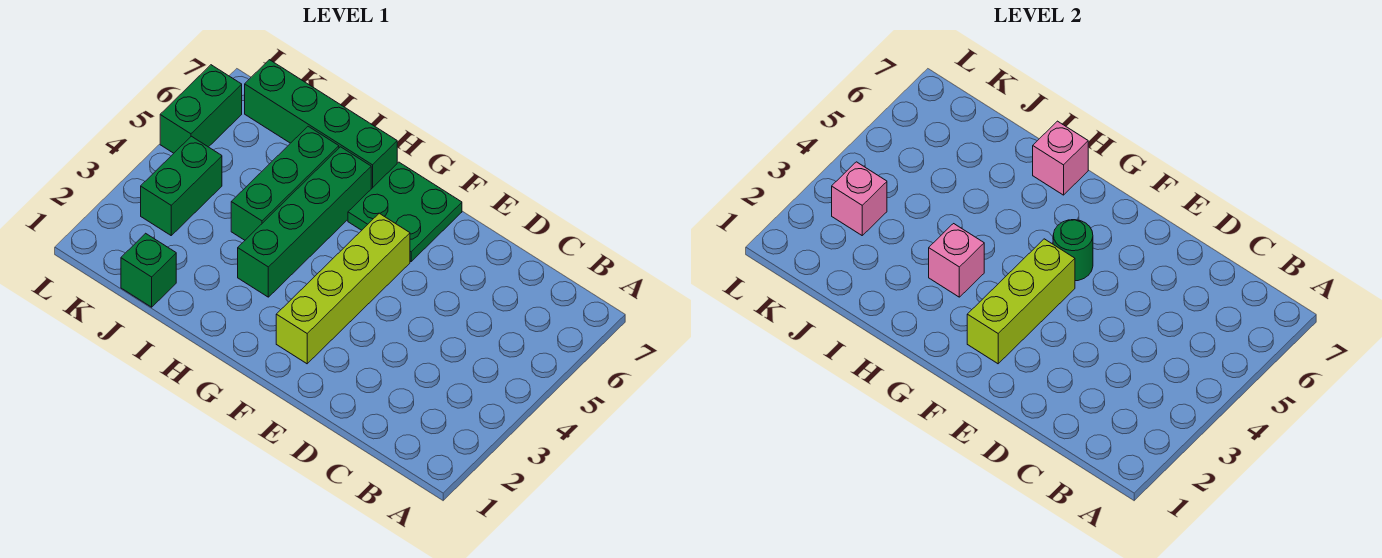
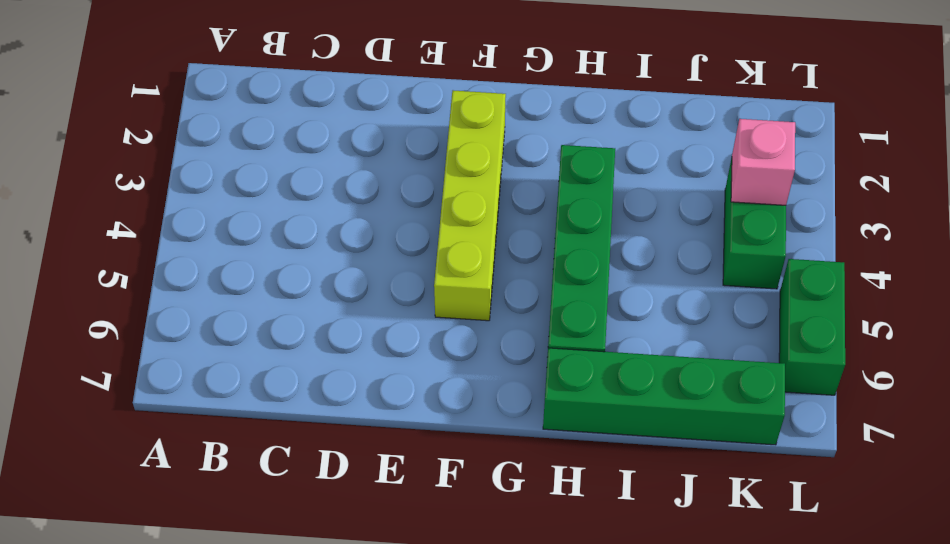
none -> green 2x2 plate [348,162,462,261]
none -> green 1x3 brick [231,126,339,240]
none -> green 1x1 brick [121,233,176,307]

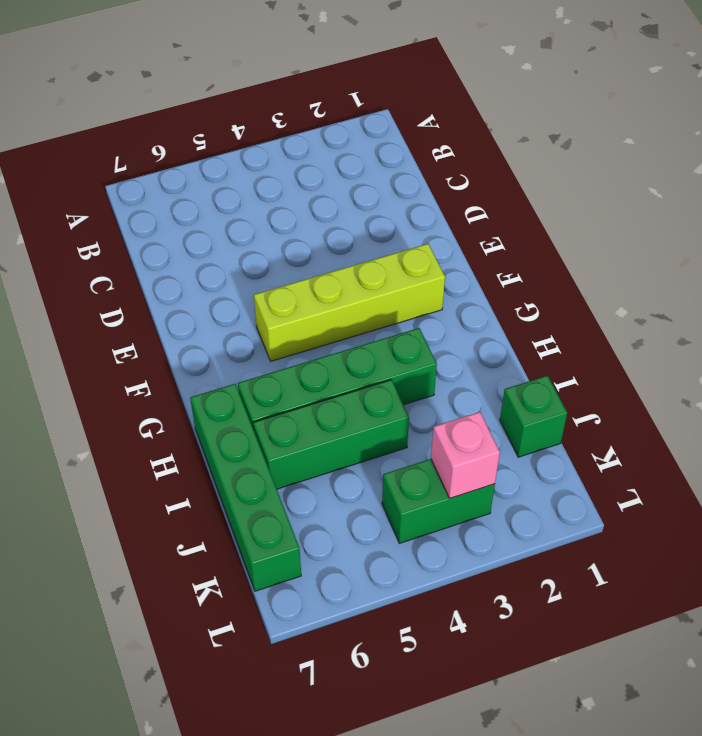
none -> green 2x2 plate [348,162,462,261]
none -> green 1x2 brick [160,65,242,153]
none -> lime 1x3 brick [967,239,1075,364]

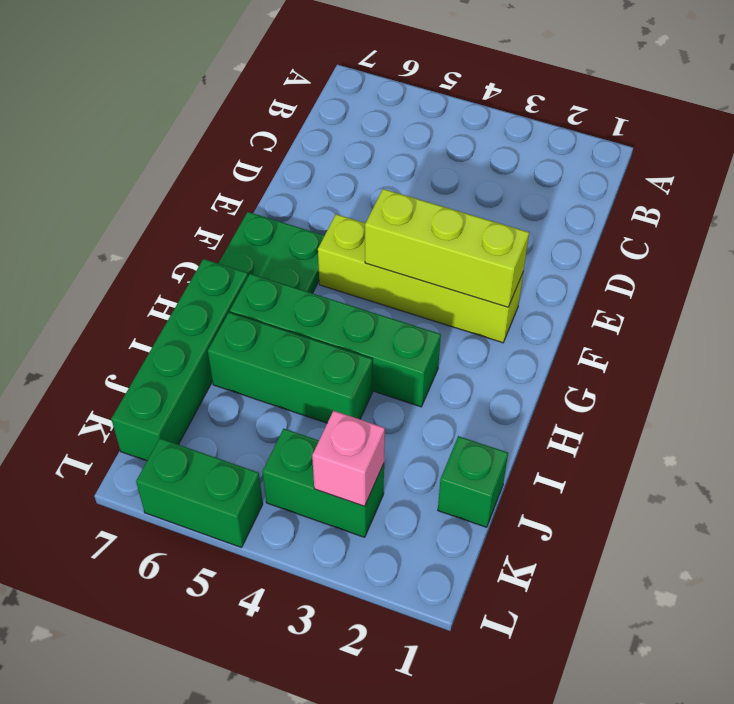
none -> green 1x1 round brick [1053,220,1093,281]
none -> pink 1x1 brick [929,224,984,297]
none -> pink 1x1 brick [1033,121,1088,195]

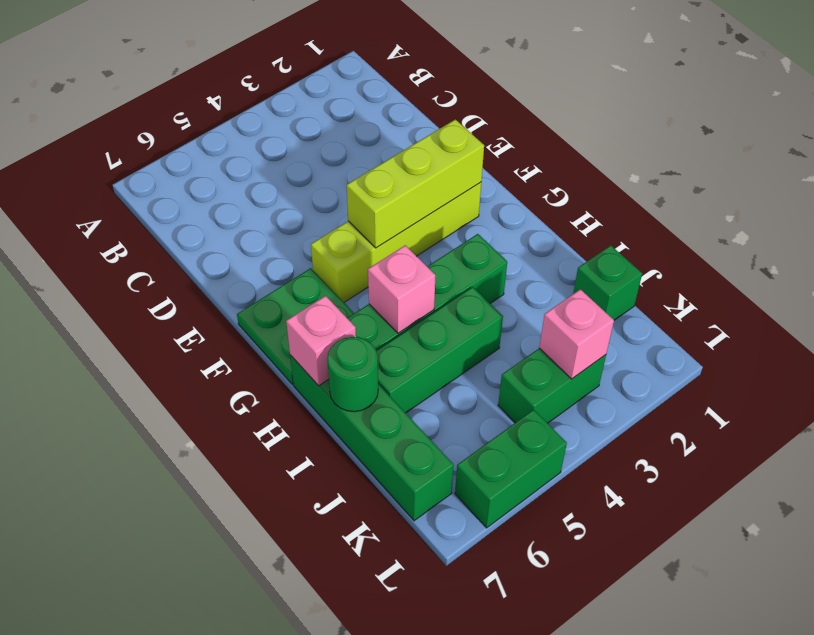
pink 1x1 brick [368,245,435,333] -> pink 1x1 brick moved to [929,224,984,297]
green 1x1 round brick [327,337,378,412] -> green 1x1 round brick moved to [1053,220,1093,281]

